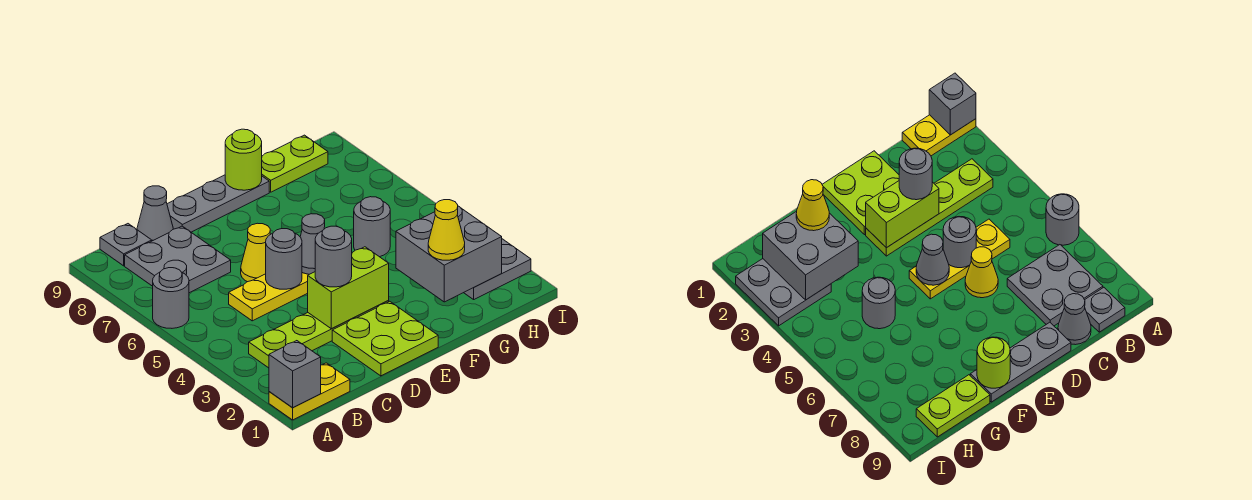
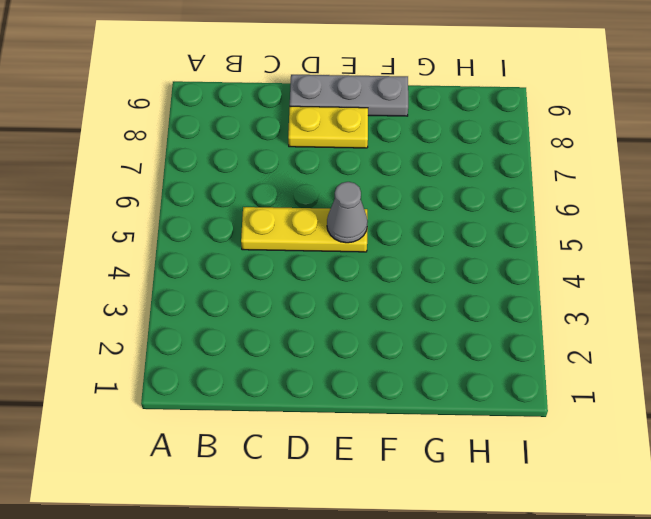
yellow 1x2 plate [288,106,368,148] -> yellow 1x2 plate moved to [269,363,350,420]
none -> grey 1x1 round brick [153,268,189,328]
none -> lime 1x4 plate [249,301,389,368]
none -> grey 2x2 plate [125,226,231,293]

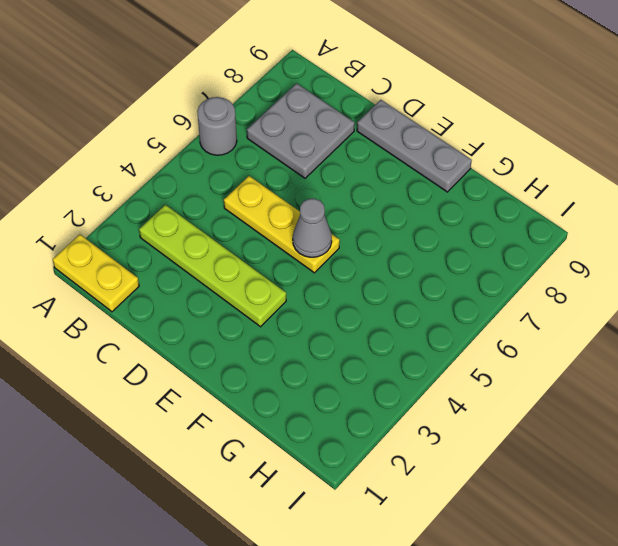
none -> grey 1x1 plate [100,224,152,266]
none -> grey 1x1 cone [137,186,173,241]
none -> lime 2x2 plate [332,301,438,376]

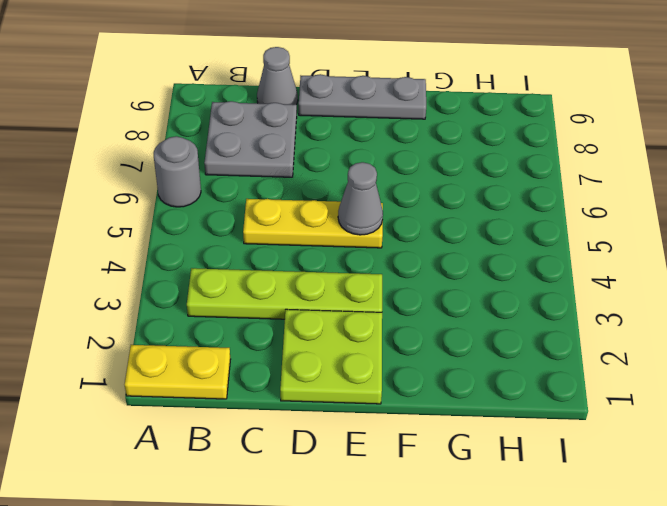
none -> grey 1x1 plate [100,224,152,266]
none -> yellow 1x1 cone [241,223,270,282]
none -> grey 1x1 round brick [354,197,390,257]

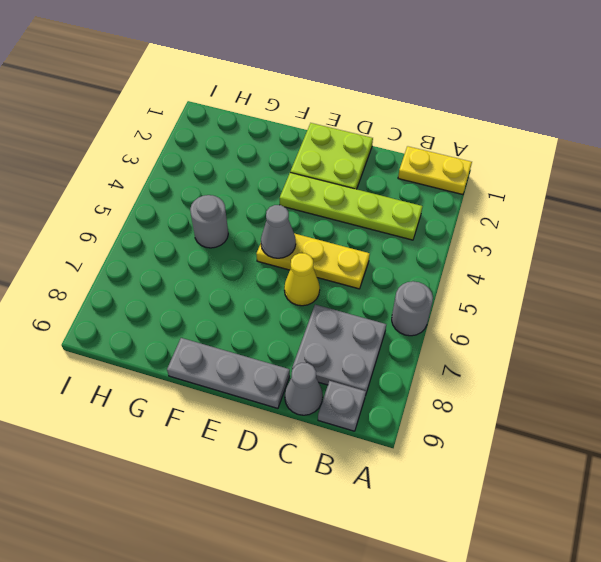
none -> lime 1x2 plate [262,135,328,192]
none -> grey 2x2 plate [464,239,531,299]
none -> grey 1x1 brick [269,341,321,408]

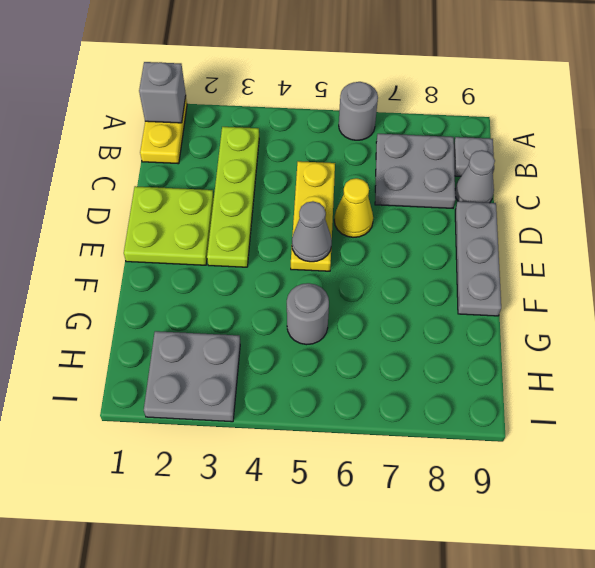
none -> lime 1x2 plate [262,135,328,192]
none -> lime 1x2 brick [308,247,389,329]
none -> grey 1x1 round brick [266,229,302,289]

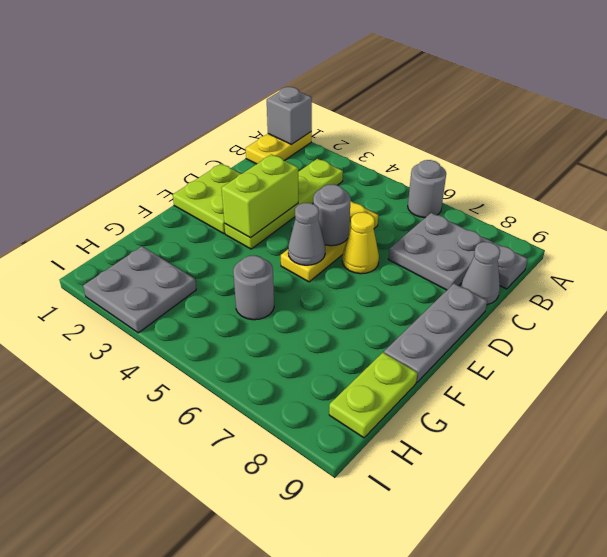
none -> lime 1x1 round brick [225,129,262,190]
none -> grey 2x2 brick [396,206,502,302]
none -> grey 1x1 round brick [315,226,352,287]

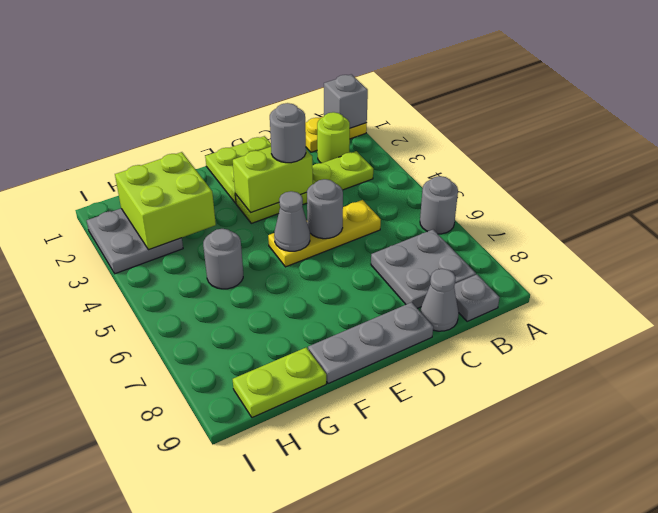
lime 1x1 round brick [317,112,350,163] -> lime 1x1 round brick moved to [225,129,262,190]
lime 2x2 brick [115,152,216,250] -> grey 2x2 brick [396,206,502,302]
none -> yellow 1x1 cone [241,223,270,282]
none -> yellow 1x1 cone [428,200,465,260]

